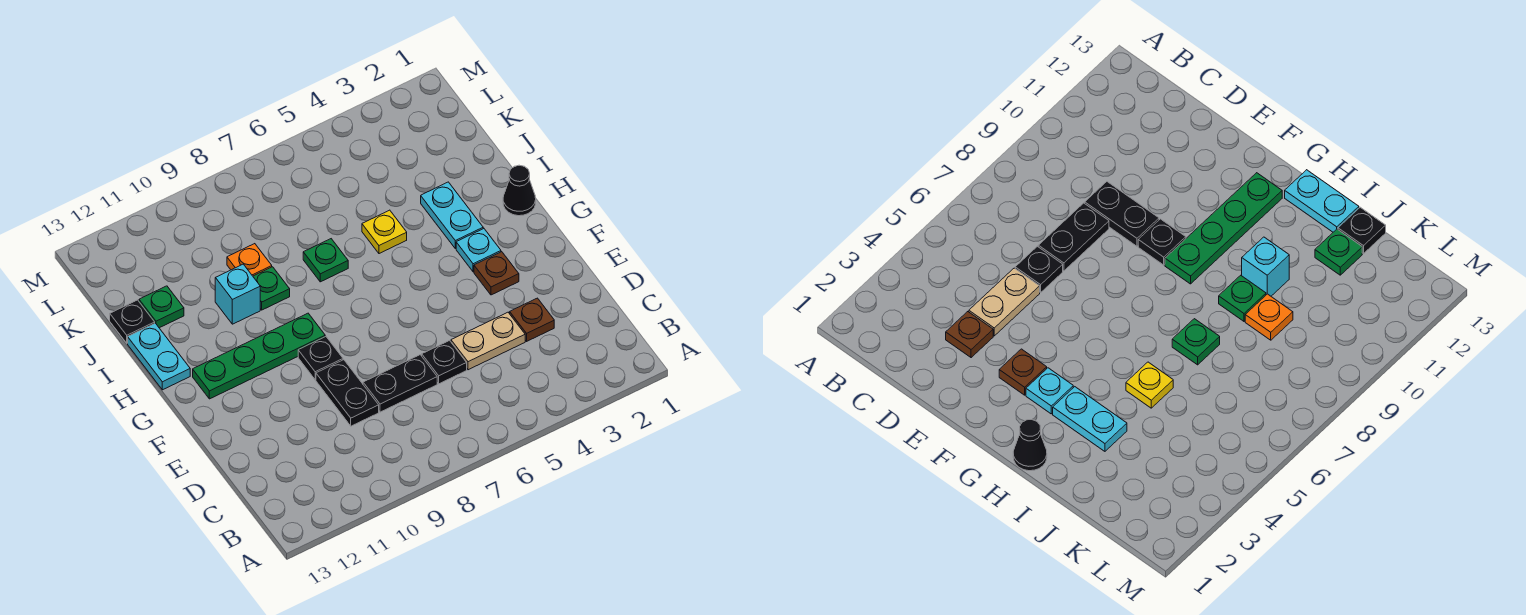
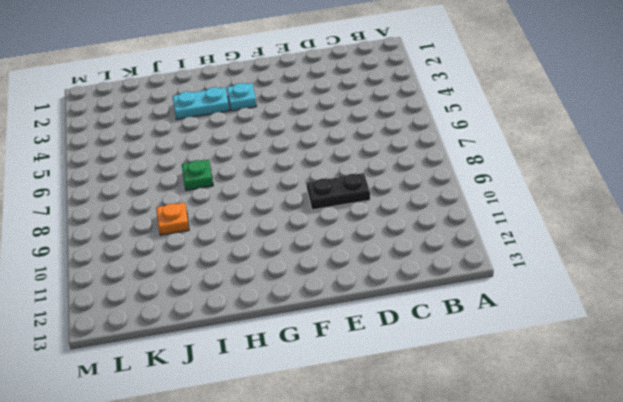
none -> brown 1x1 plate [510,298,554,341]
none -> tan 1x2 plate [451,312,525,370]
none -> black 1x1 plate [422,341,467,384]

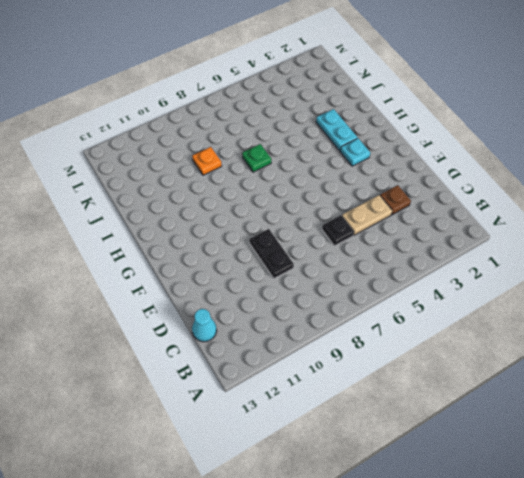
cyan 1x1 cone [192,309,217,342] -> none
none -> black 1x2 plate [363,355,437,412]
none -> brown 1x1 plate [474,252,519,295]
none -> black 1x1 plate [298,336,343,380]

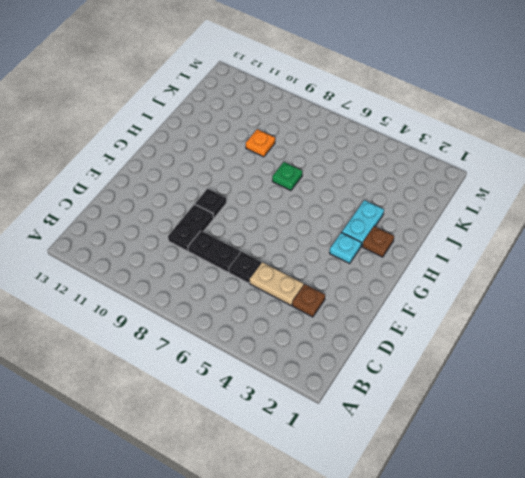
brown 1x1 plate [362,226,394,257] -> brown 1x1 plate moved to [474,252,519,295]
none -> green 1x4 plate [193,313,325,399]
none -> black 1x1 cone [503,165,536,216]
none -> cyan 1x2 plate [128,323,190,390]

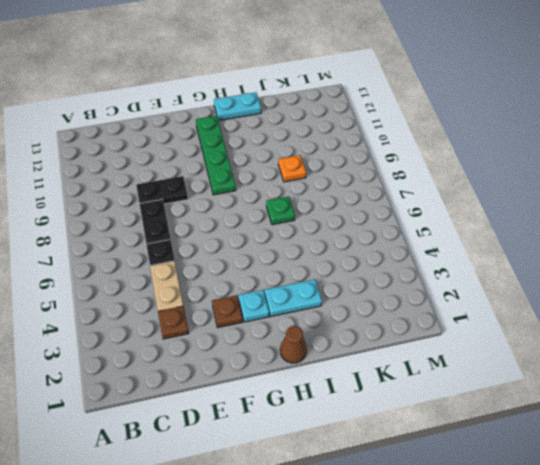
brown 1x1 cone [280,326,307,363] -> black 1x1 cone [503,165,536,216]
none -> black 1x1 plate [298,336,343,380]
none -> yellow 1x1 plate [362,210,407,254]
none -> green 1x1 plate [253,267,290,310]

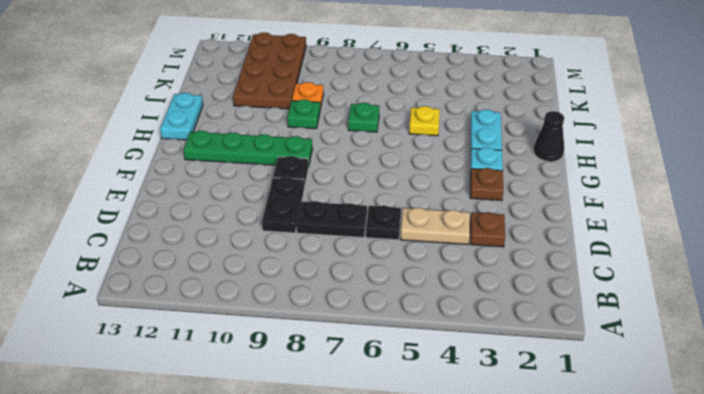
brown 2x4 plate [233,32,306,109] -> none
none -> cyan 1x1 brick [215,264,260,324]
none -> green 1x1 plate [139,286,184,328]
none -> black 1x1 plate [110,300,155,343]

